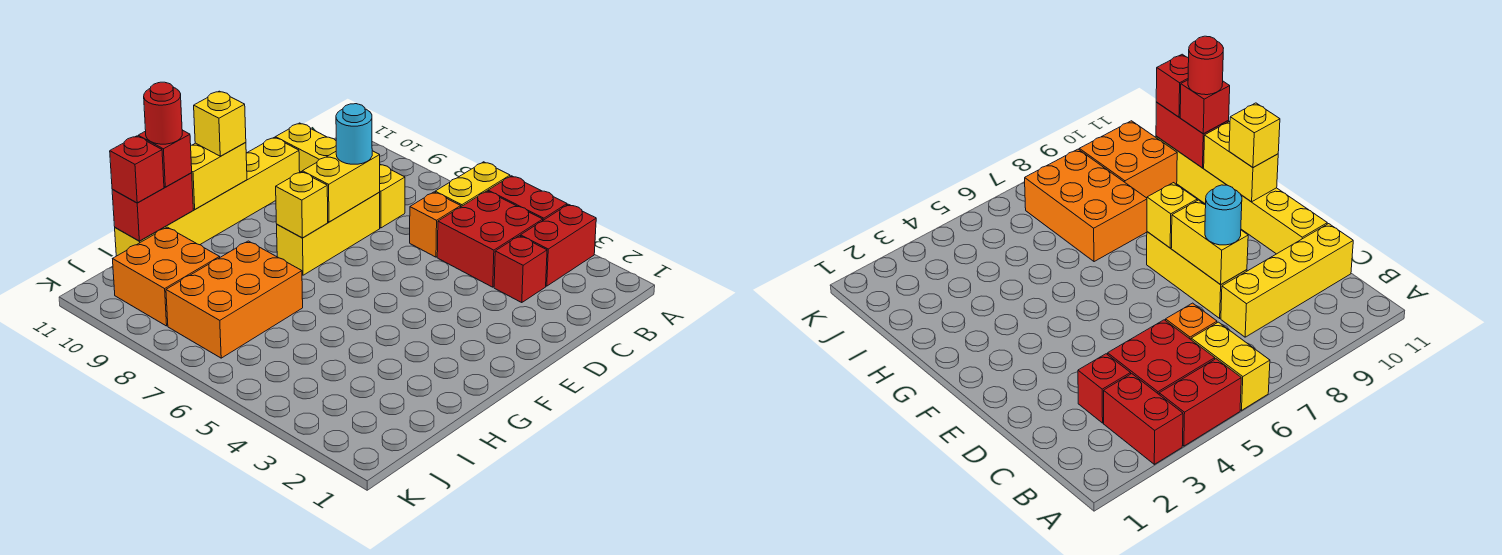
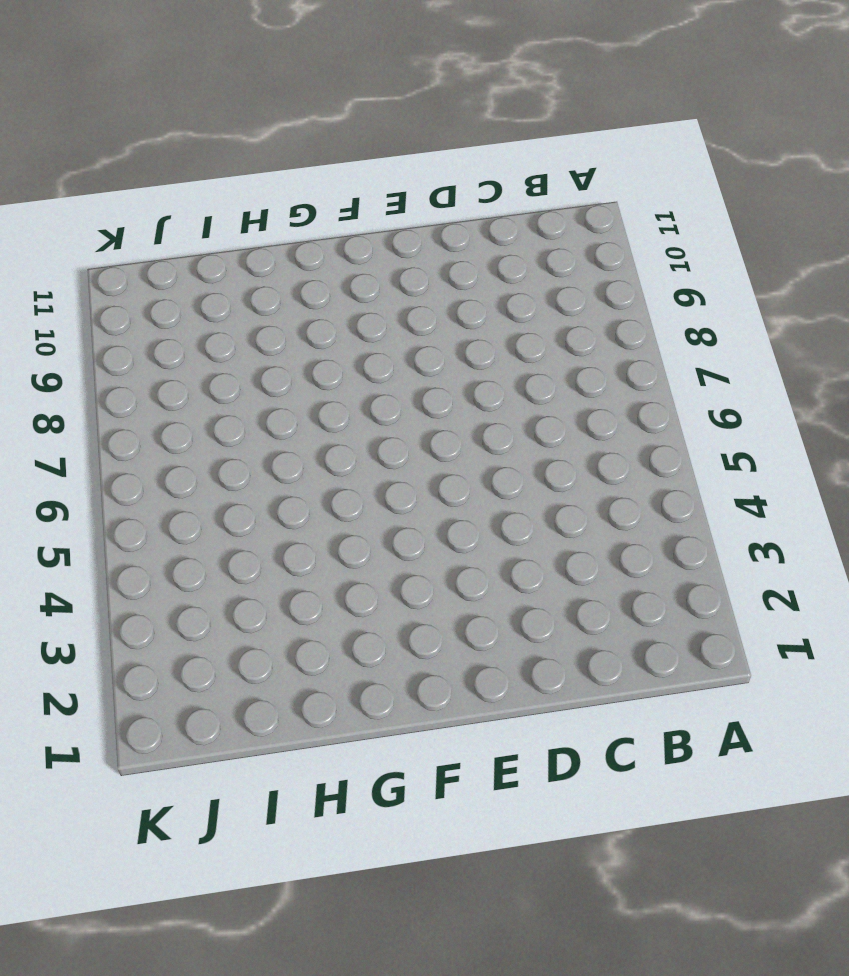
none -> red 1x2 brick [520,204,596,286]
none -> red 1x2 brick [488,176,567,220]
none -> yellow 1x2 brick [435,162,510,207]

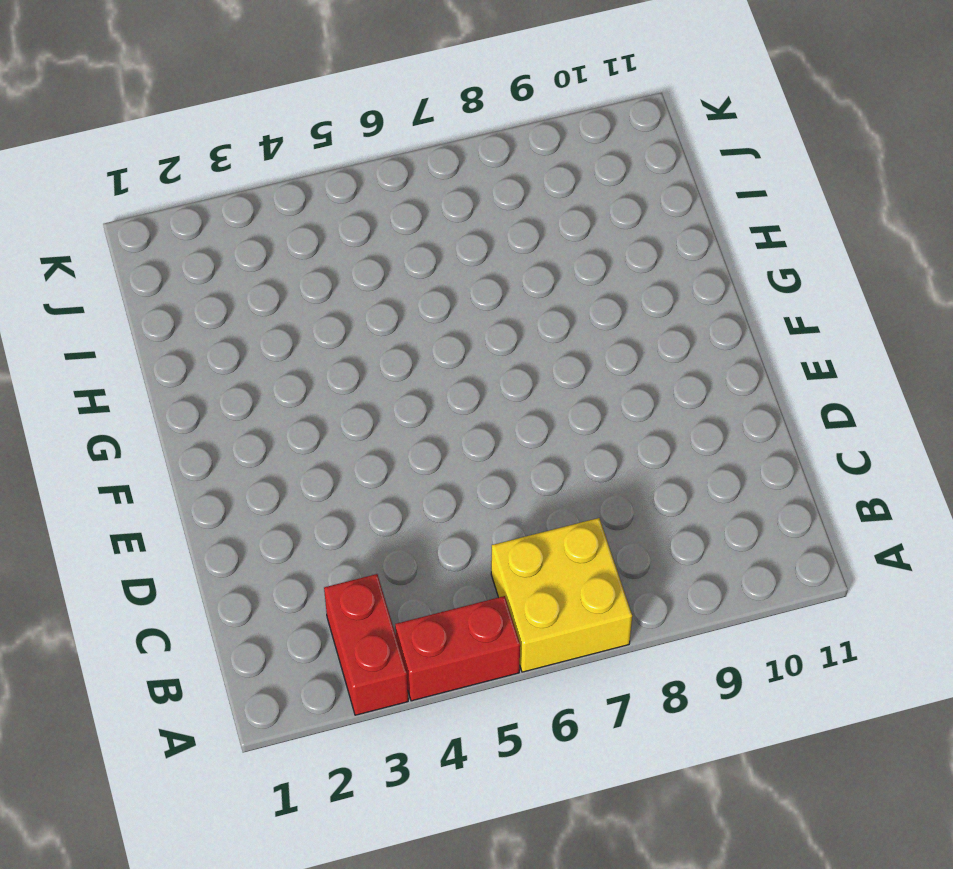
yellow 2x2 brick [491,518,632,672] -> yellow 1x2 brick [435,162,510,207]
none -> red 2x2 brick [437,191,543,287]
none -> red 1x1 brick [494,236,547,303]
none -> orange 1x1 brick [410,192,461,257]

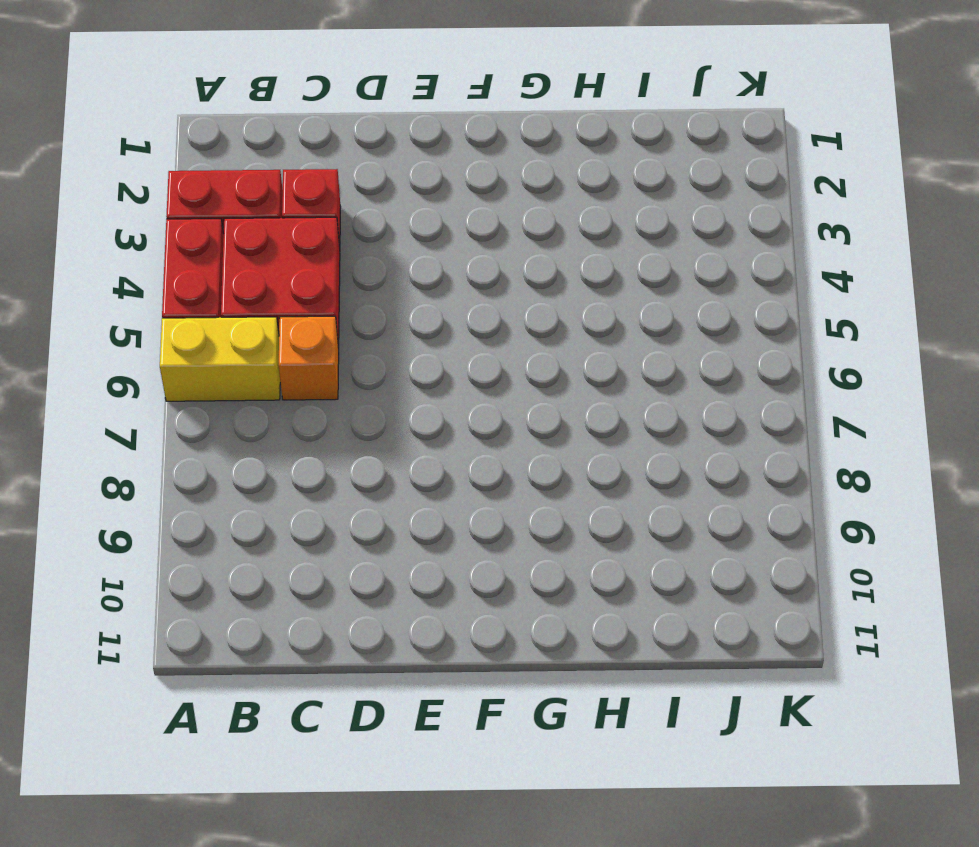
none -> yellow 1x4 brick [276,123,405,228]
none -> yellow 1x3 brick [277,192,380,275]
none -> yellow 1x6 brick [115,137,300,256]

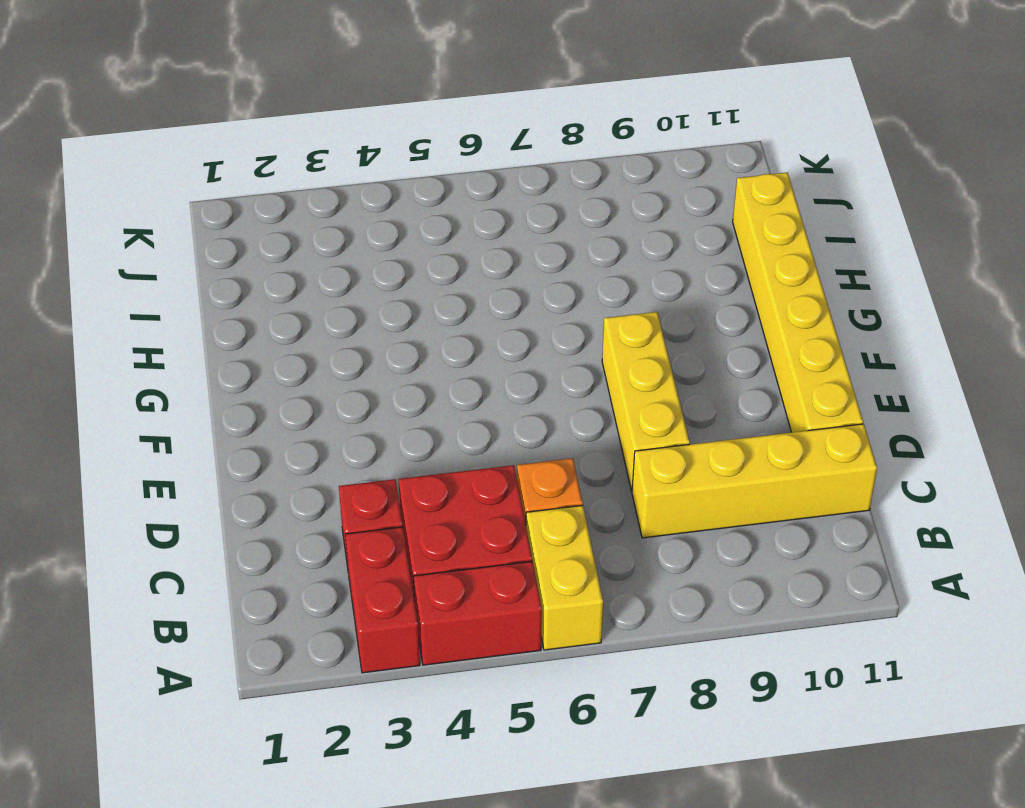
none -> orange 2x3 brick [166,241,303,358]
none -> orange 2x2 brick [113,227,220,326]
none -> yellow 1x2 brick [302,151,380,222]

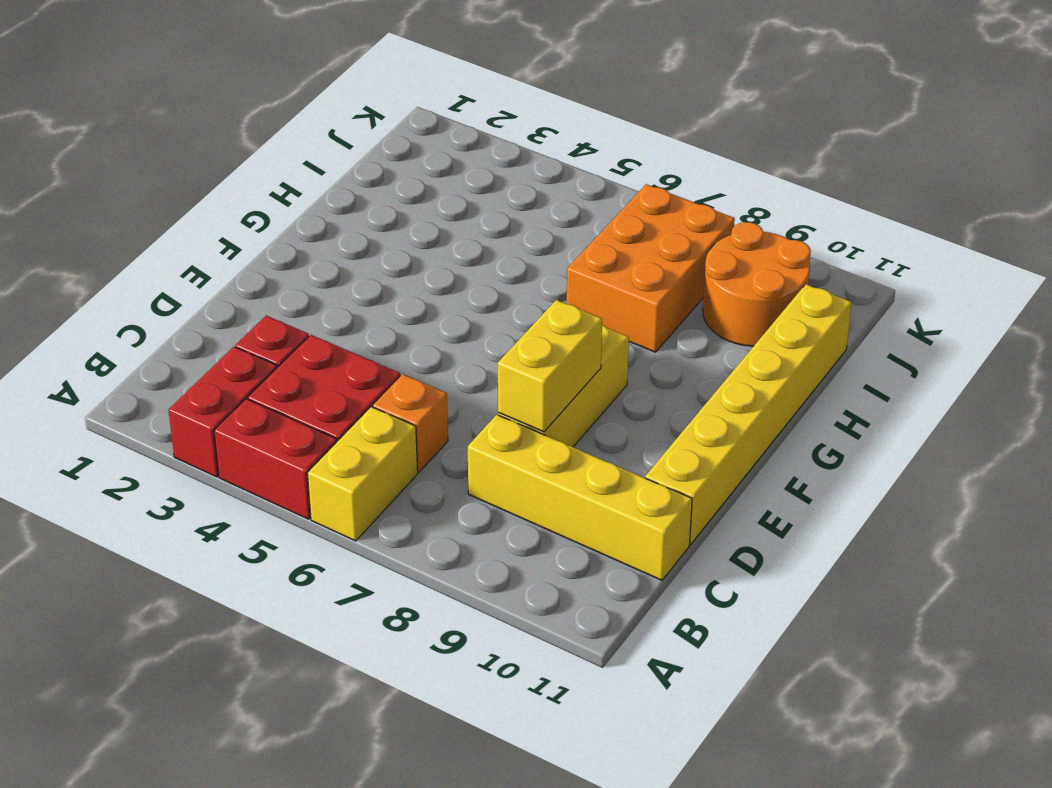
orange 2x2 round brick [703,222,811,346] -> orange 2x2 brick [113,227,220,326]
none -> yellow 1x1 brick [276,172,328,238]
none -> yellow 1x2 brick [191,142,247,209]
none -> red 1x2 brick [112,173,193,241]

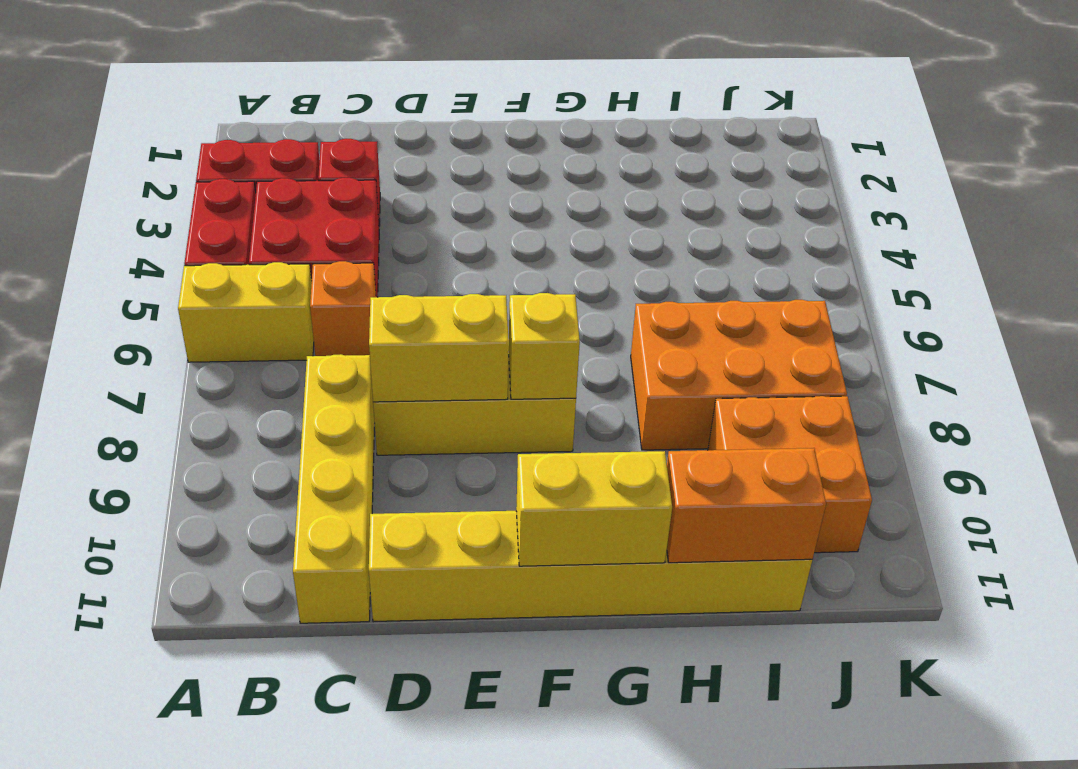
orange 1x2 brick [667,448,826,563] -> red 1x2 brick [112,173,193,241]
none -> cyan 1x1 round brick [336,104,372,164]
none -> yellow 1x1 brick [194,91,246,156]
none -> red 1x1 brick [138,130,192,187]

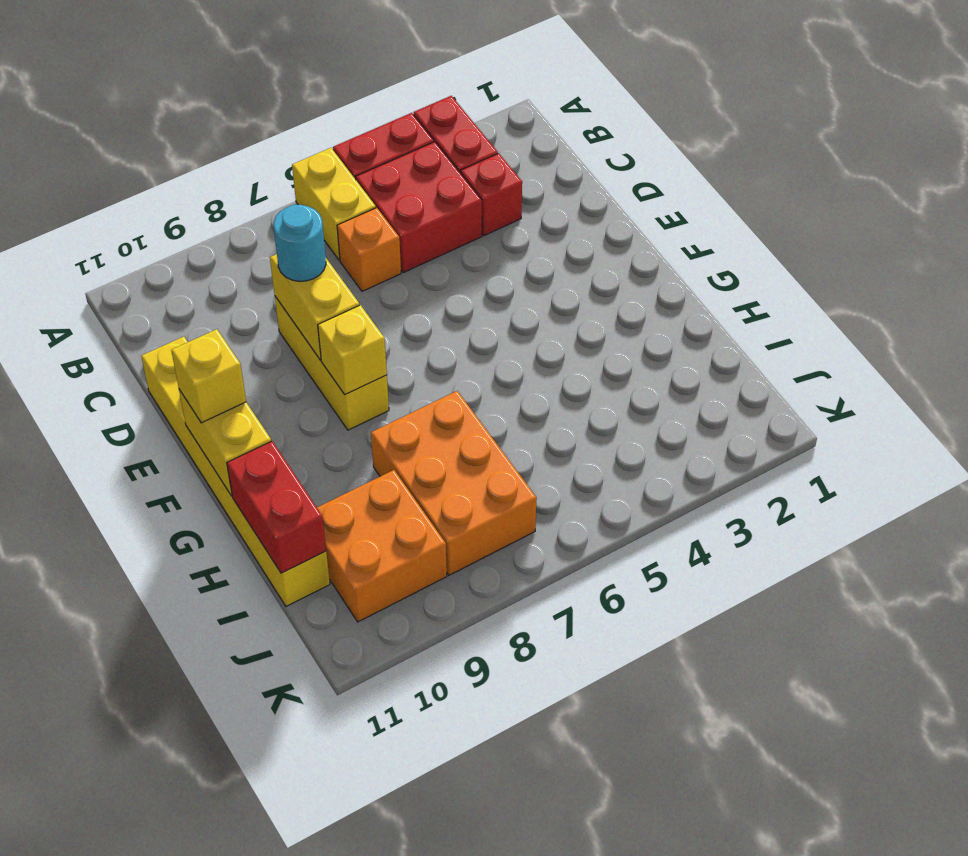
none -> yellow 1x4 brick [276,123,405,228]
none -> red 1x1 brick [138,130,192,187]
none -> red 1x1 brick [110,136,164,203]

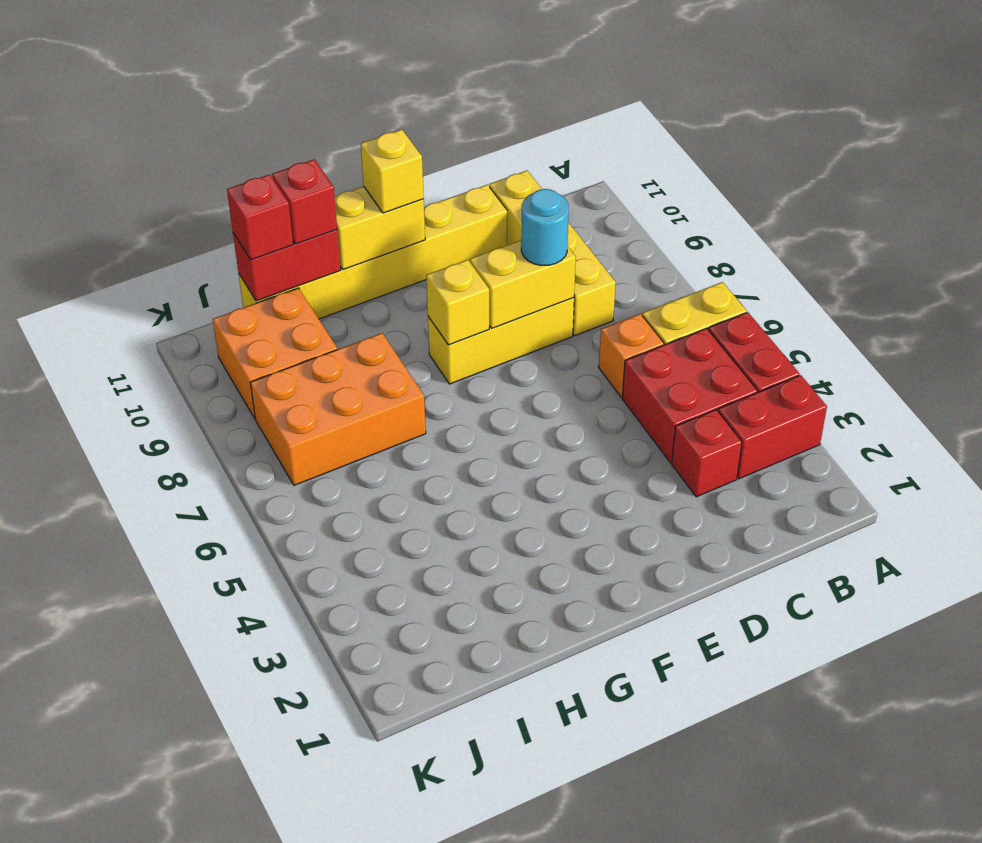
none -> red 1x1 round brick [144,82,182,144]

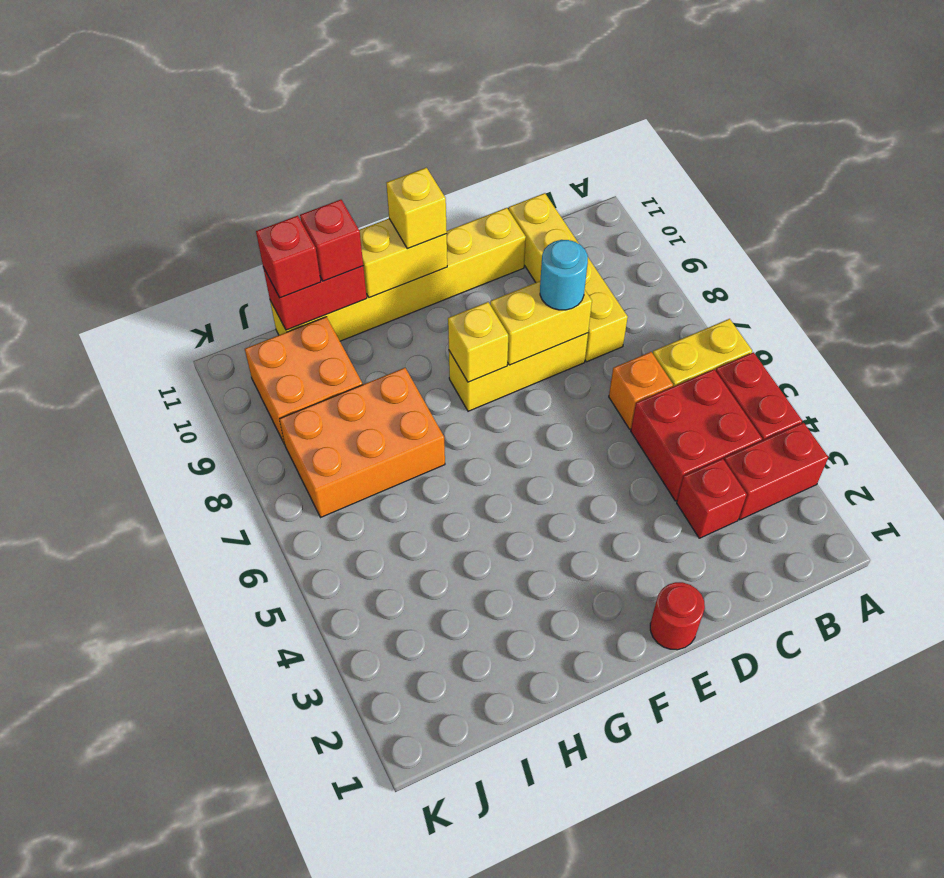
red 1x1 round brick [650,582,705,650] -> red 1x1 round brick moved to [144,82,182,144]

